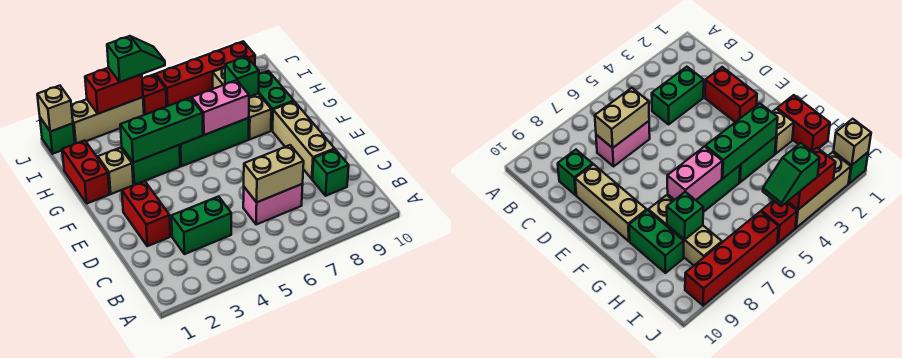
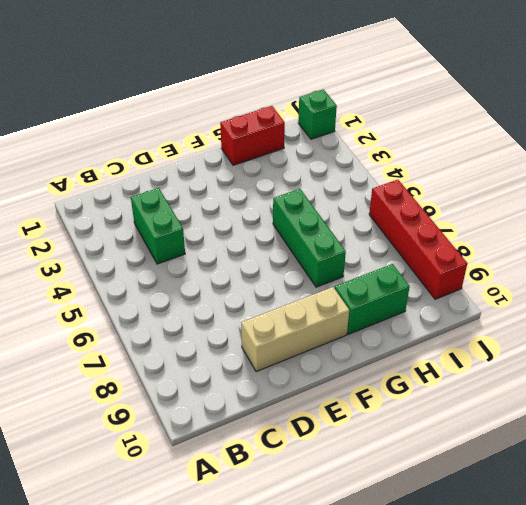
none -> pink 1x2 brick [243,184,303,225]
none -> green 1x1 brick [312,149,349,196]
none -> red 1x2 brick [122,181,170,246]

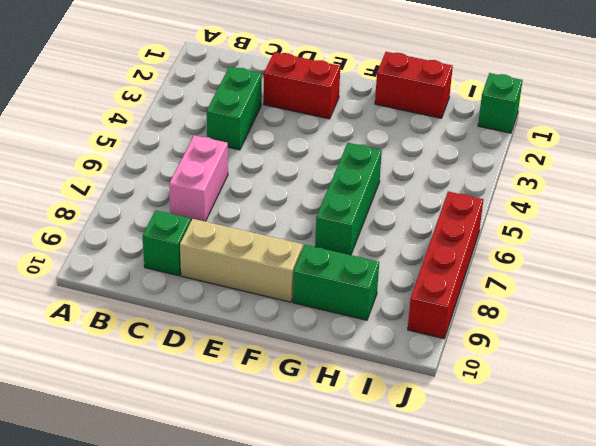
none -> tan 1x1 brick [98,148,133,194]
none -> green 1x2 brick [122,145,180,185]
none -> tan 1x3 brick [213,67,271,139]

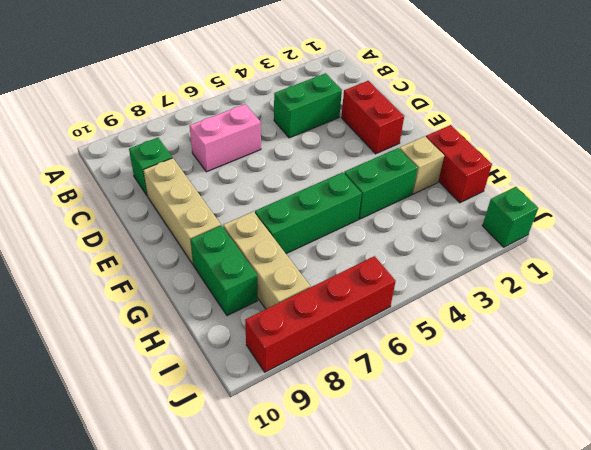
none -> tan 1x3 brick [71,97,144,143]
none -> red 1x1 brick [142,74,167,115]
none -> tan 1x2 brick [244,145,304,202]

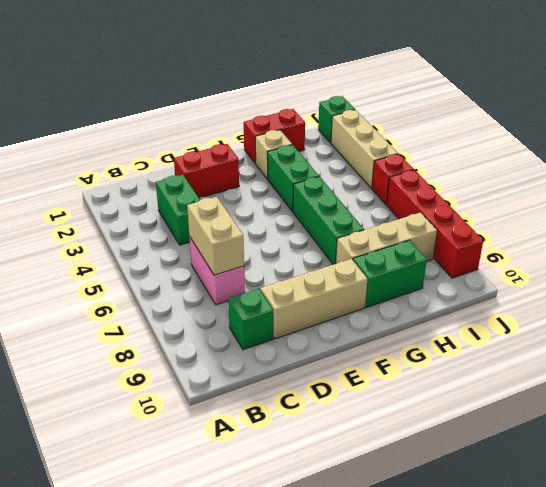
none -> green 1x3 brick [120,98,203,163]
none -> pink 1x2 brick [192,80,249,135]
none -> green 1x1 brick [225,56,259,97]

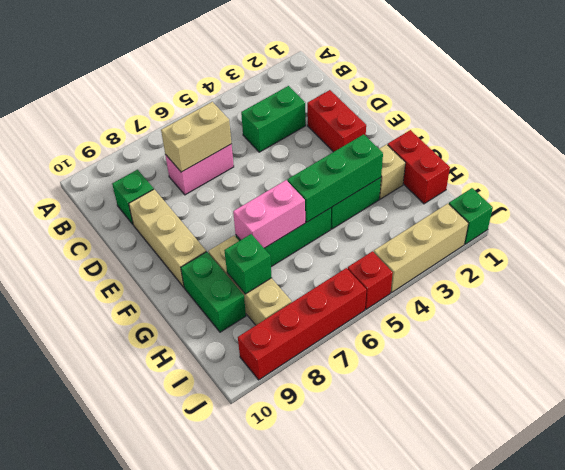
none -> tan 1x1 brick [37,86,73,132]
none -> red 1x2 brick [85,68,143,114]
none -> green 1x2 slope [107,36,165,82]

